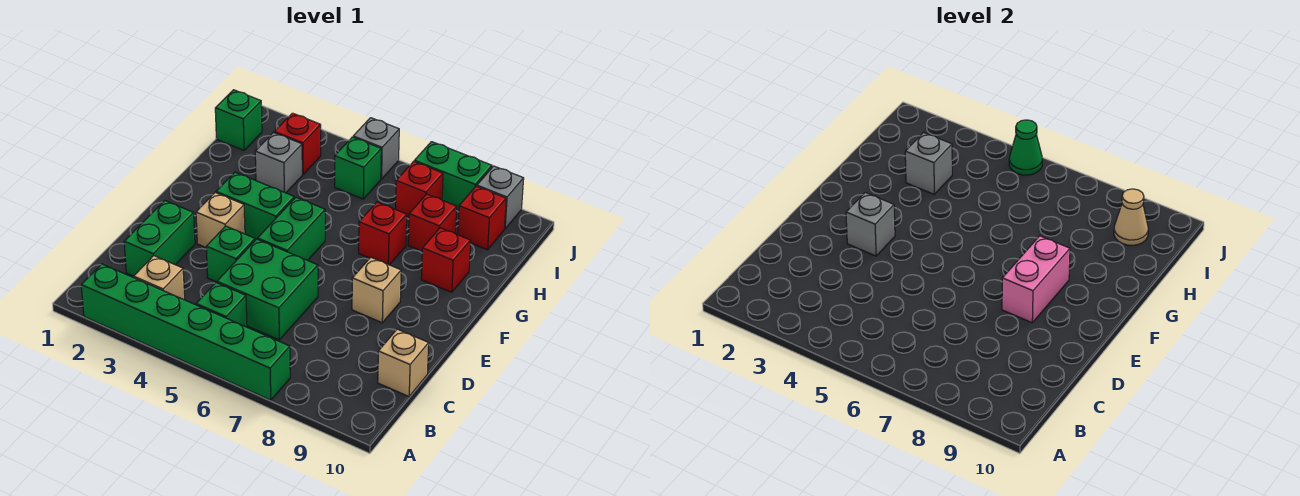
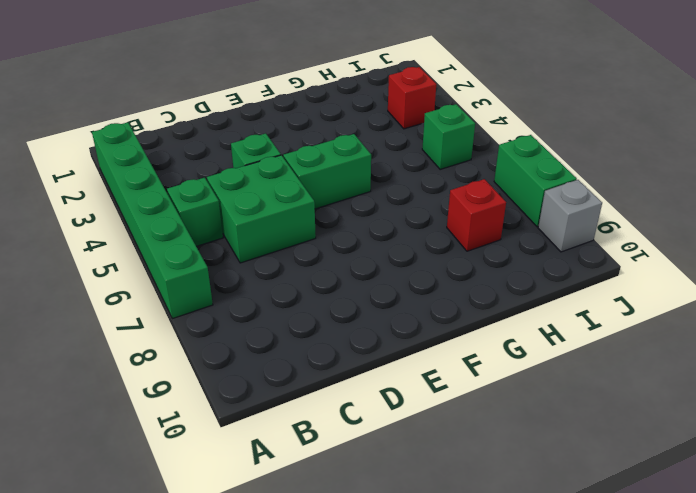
none -> tan 1x1 brick [134,256,185,300]
none -> green 1x2 brick [124,201,195,276]
none -> tan 1x1 brick [378,329,429,397]

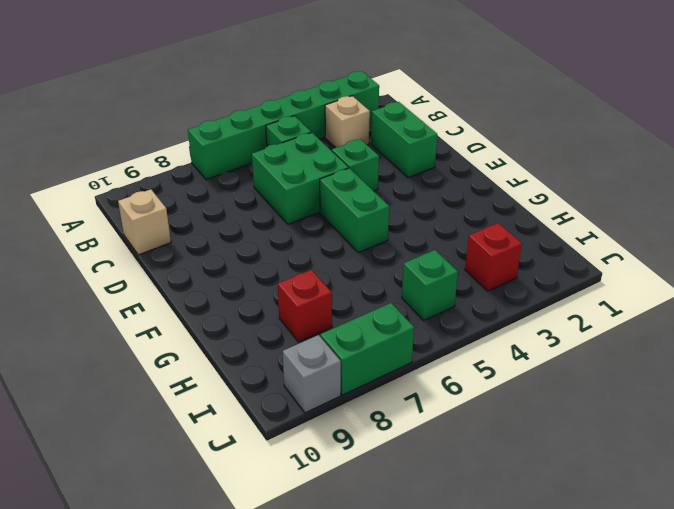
none -> tan 1x1 brick [196,193,245,247]
none -> tan 1x1 brick [352,257,401,323]
none -> green 1x2 brick [216,172,294,239]

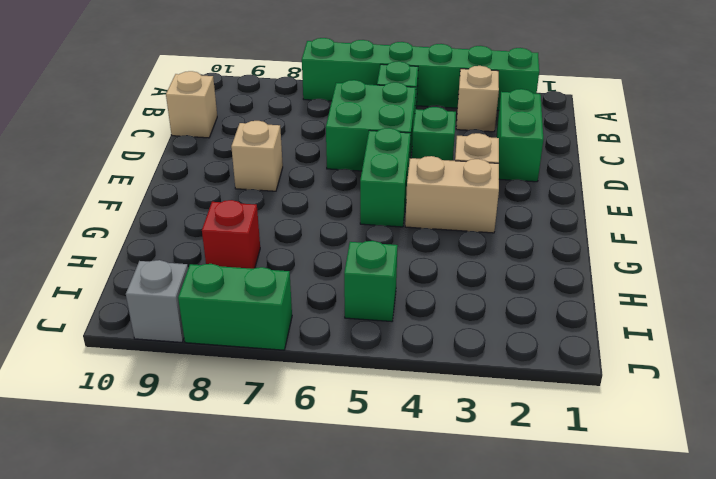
tan 1x2 brick [405,156,499,233] -> green 1x2 brick [216,172,294,239]
none -> red 1x1 brick [359,202,407,265]
none -> red 1x1 brick [421,228,471,292]
none -> grey 1x1 brick [255,133,302,193]

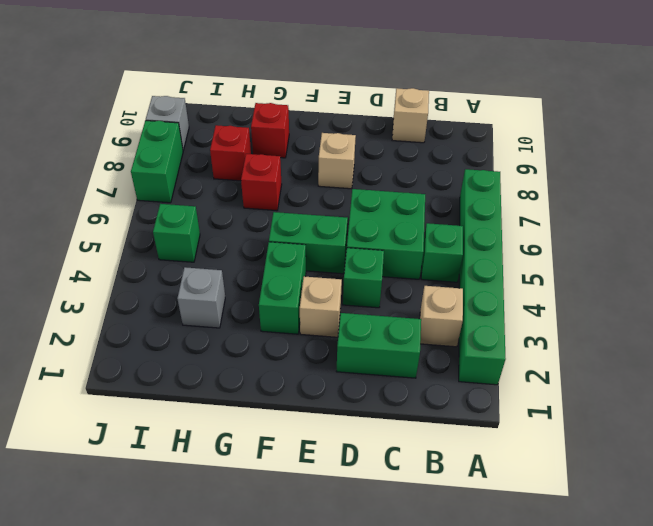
none -> green 1x1 brick [215,90,262,150]
none -> red 1x1 brick [274,113,321,174]
none -> red 1x1 brick [396,161,443,218]

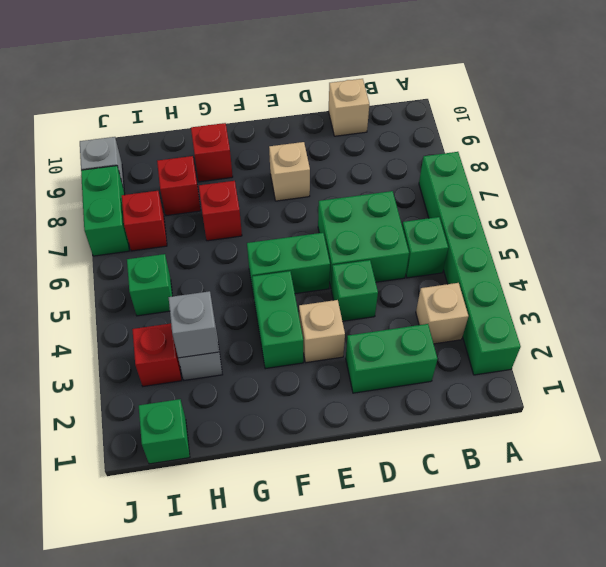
none -> red 1x1 brick [458,186,506,250]
none -> grey 1x1 brick [353,118,399,179]
none -> grey 1x1 brick [846,193,895,256]

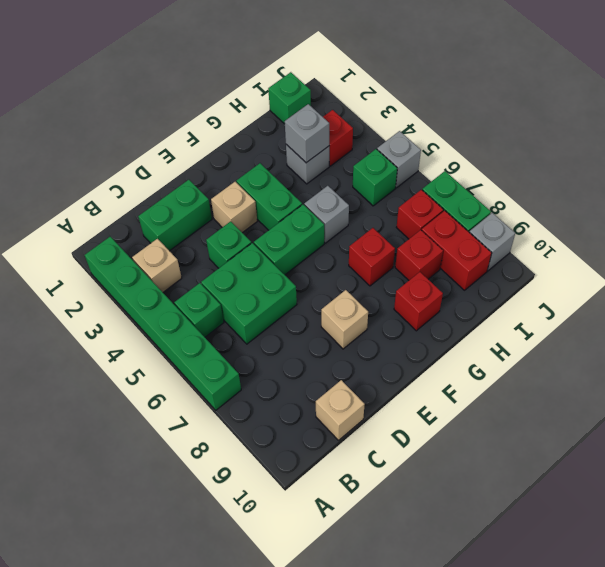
grey 1x1 brick [304,186,349,243] -> grey 1x1 brick moved to [846,193,895,256]
red 1x2 brick [422,211,492,290] -> red 1x1 brick [458,186,506,250]
none -> pink 1x2 brick [1002,236,1070,323]
none -> tan 1x1 cone [1114,189,1148,245]
none -> green 1x1 cone [1009,120,1042,175]

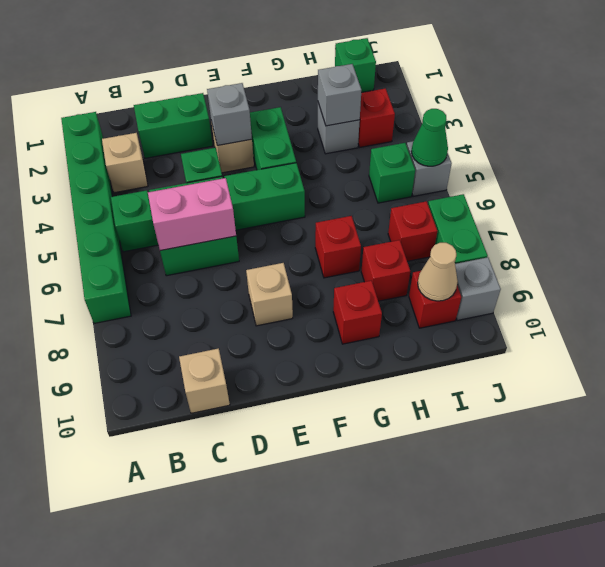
pink 1x2 brick [148,178,236,251] -> pink 1x2 brick moved to [1002,236,1070,323]

